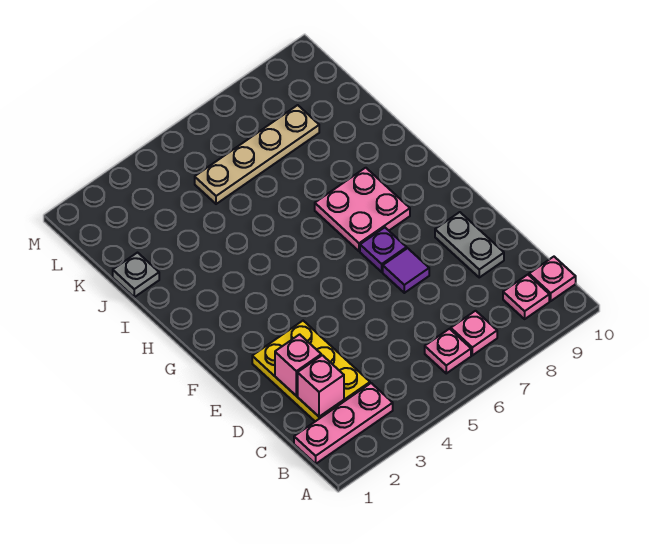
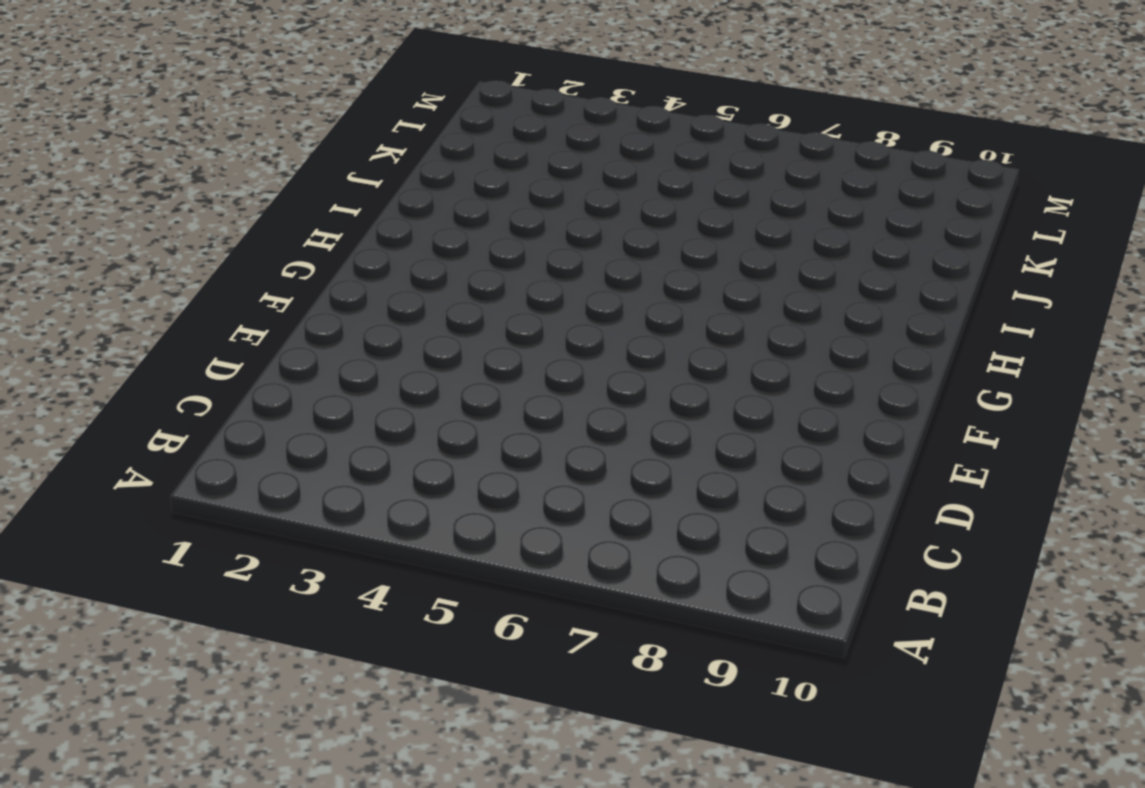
none -> pink 1x3 plate [294,383,393,464]
none -> pink 1x1 plate [425,329,471,373]
none -> pink 1x1 plate [451,311,497,355]

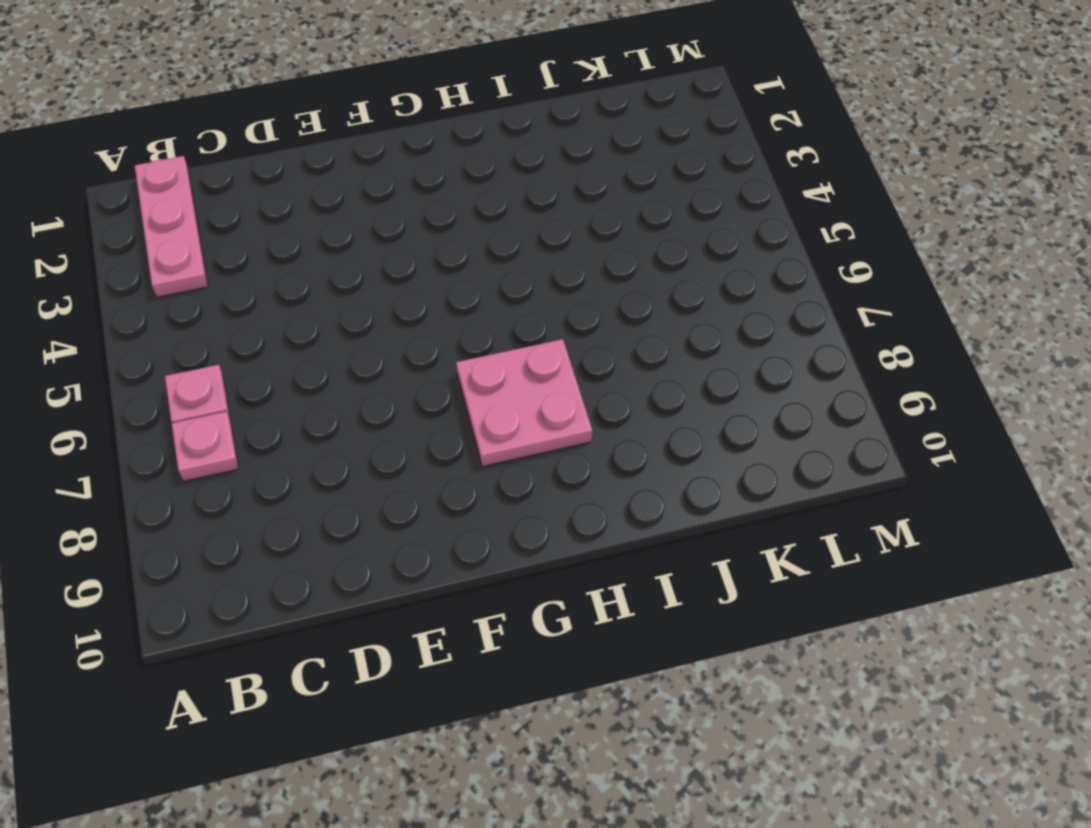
none -> pink 1x1 plate [503,275,549,319]
none -> pink 1x1 plate [529,257,576,301]
none -> yellow 2x3 plate [252,321,370,421]

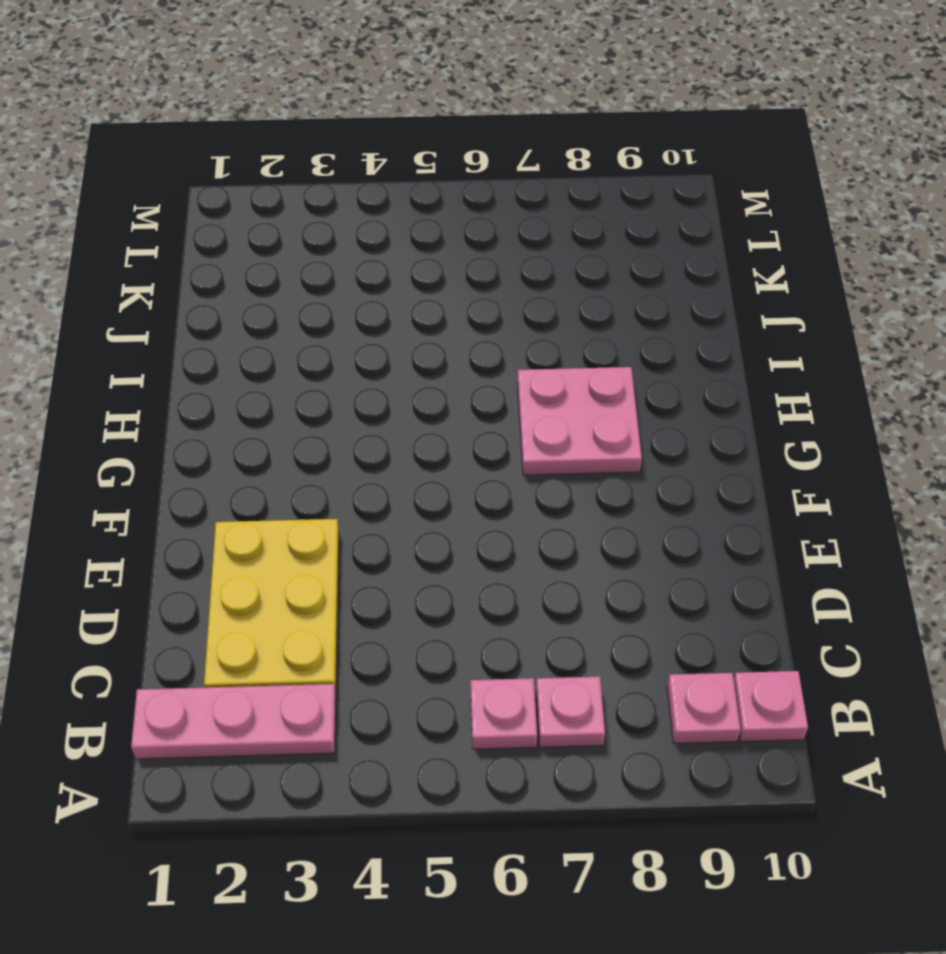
none -> grey 1x2 plate [435,212,504,277]
none -> purple 1x1 tile [383,248,429,293]
none -> purple 1x1 plate [360,228,407,272]

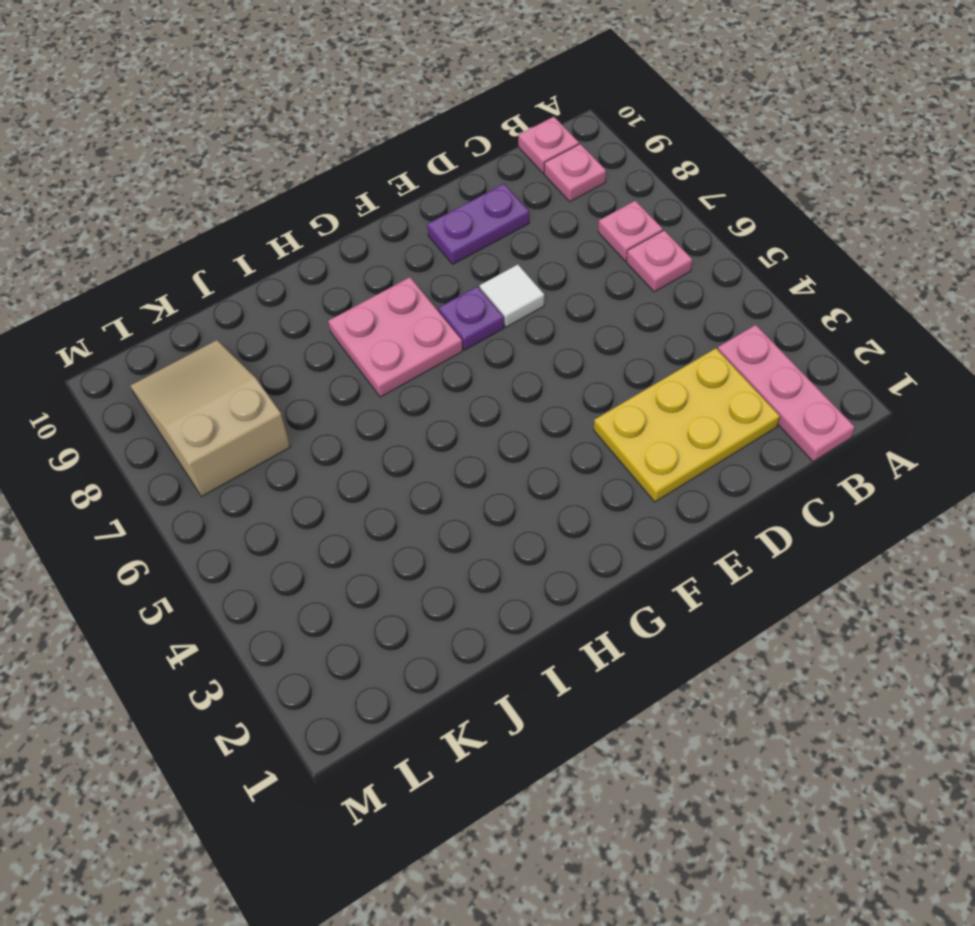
purple 1x2 plate [427,184,529,264] -> grey 1x2 plate [435,212,504,277]
white 1x1 tile [480,265,544,327] -> purple 1x1 tile [383,248,429,293]
tan 2x3 slope [131,340,290,496] -> tan 1x4 plate [195,105,319,204]
none -> grey 1x1 plate [113,253,159,297]
none -> pink 1x1 brick [298,355,344,417]
none -> pink 1x1 brick [275,334,321,396]

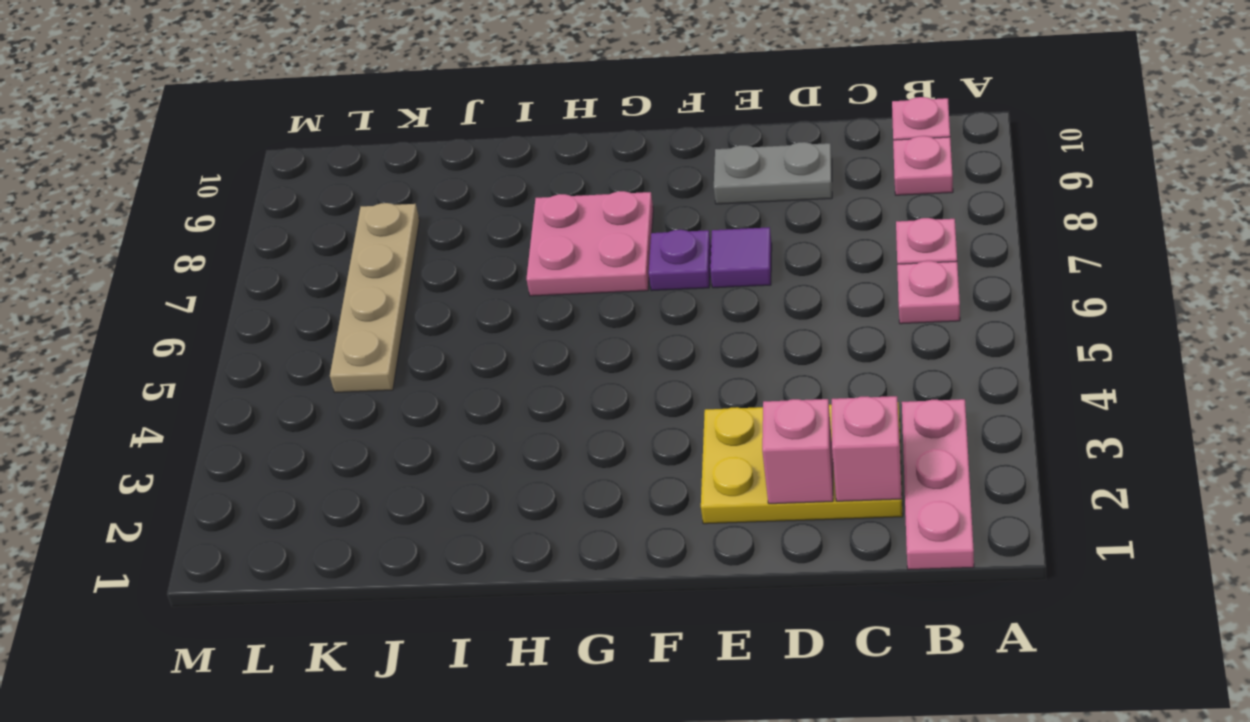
none -> grey 1x1 plate [113,253,159,297]

